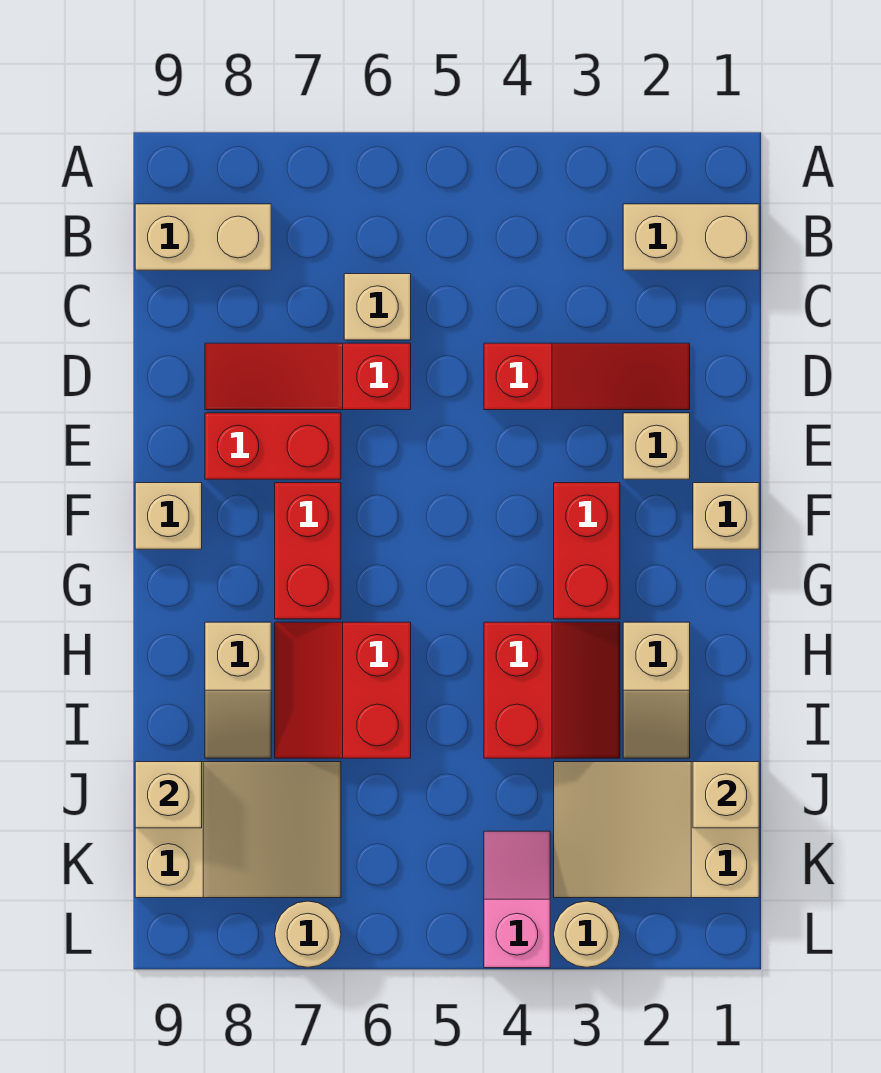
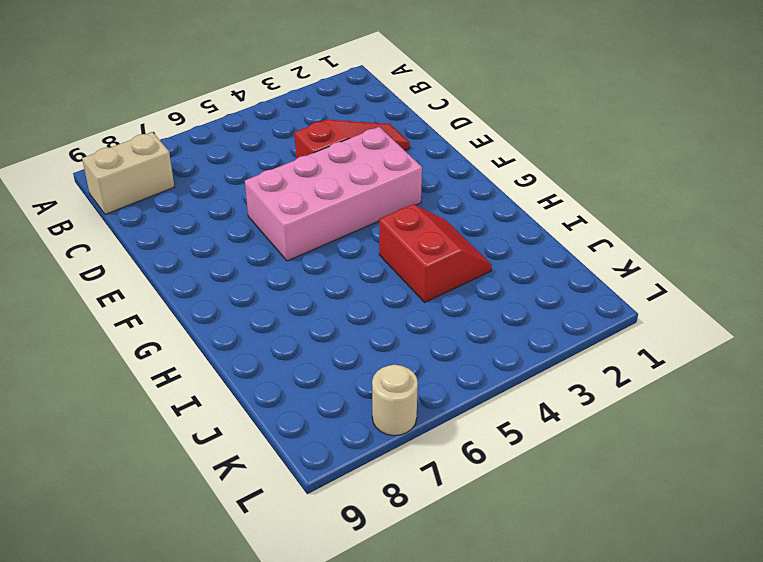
pink 2x4 brick [245,127,422,261] -> red 1x2 brick [554,483,620,619]
none -> tan 1x2 brick [623,204,759,270]
none -> tan 1x1 brick [344,274,411,340]
none -> red 1x3 slope [205,343,411,410]

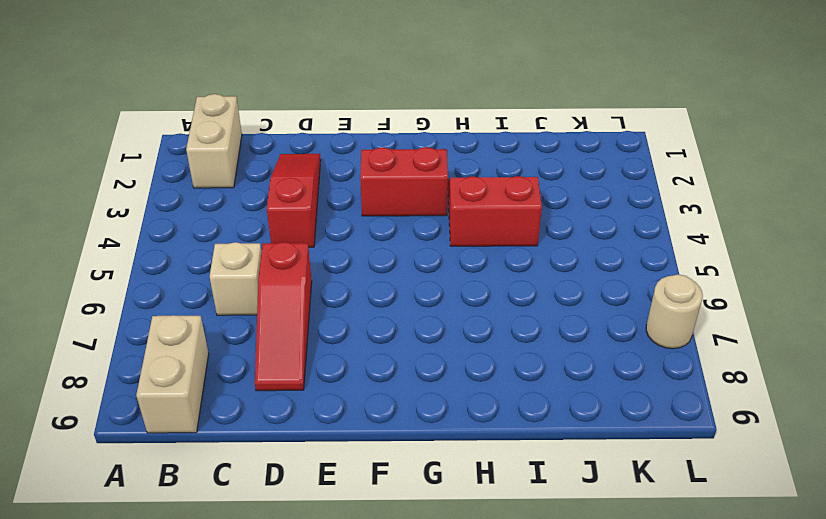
none -> tan 1x1 brick [623,413,690,479]
none -> red 1x2 brick [205,413,341,479]
none -> tan 1x1 brick [693,483,759,549]

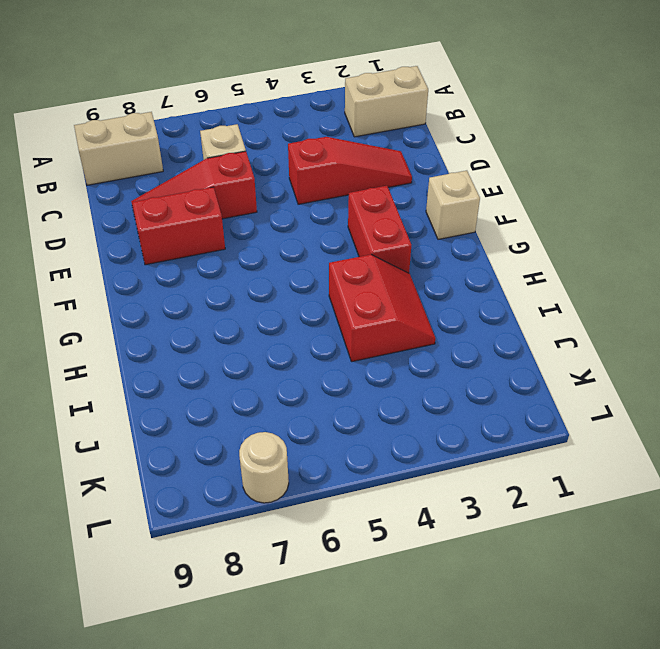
none -> tan 1x1 brick [623,413,690,479]
none -> red 1x2 brick [275,483,341,619]
none -> tan 1x1 brick [135,483,202,549]

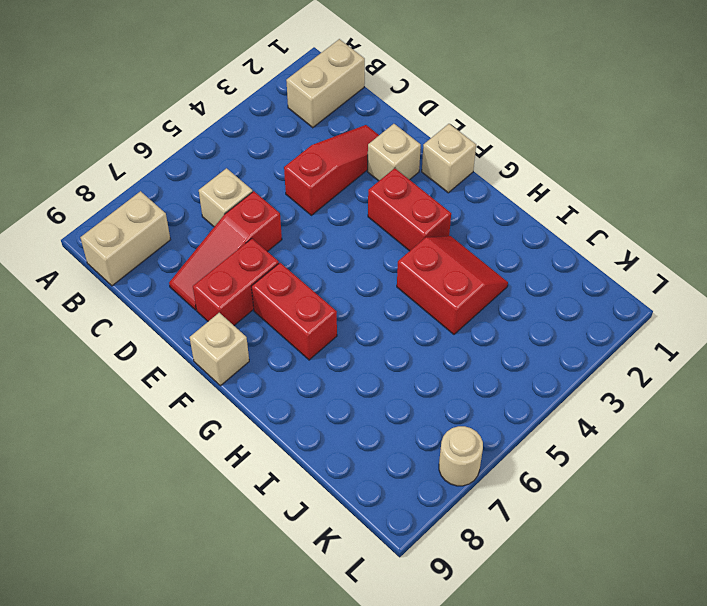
none -> tan 1x2 slope [623,622,690,758]
none -> red 2x2 slope [275,622,411,758]
none -> tan 1x2 slope [205,622,271,758]

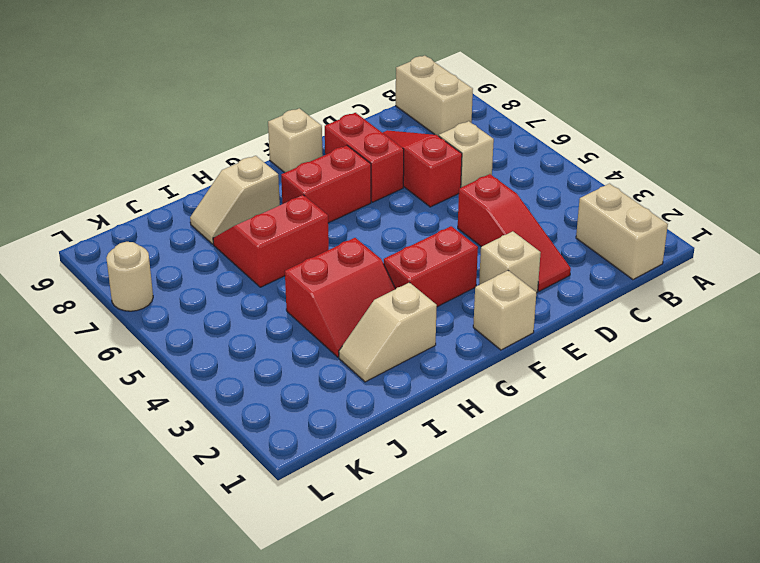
none -> tan 2x3 slope [554,762,759,898]
none -> tan 2x3 slope [135,762,341,898]
none -> pink 1x2 slope [484,831,550,968]

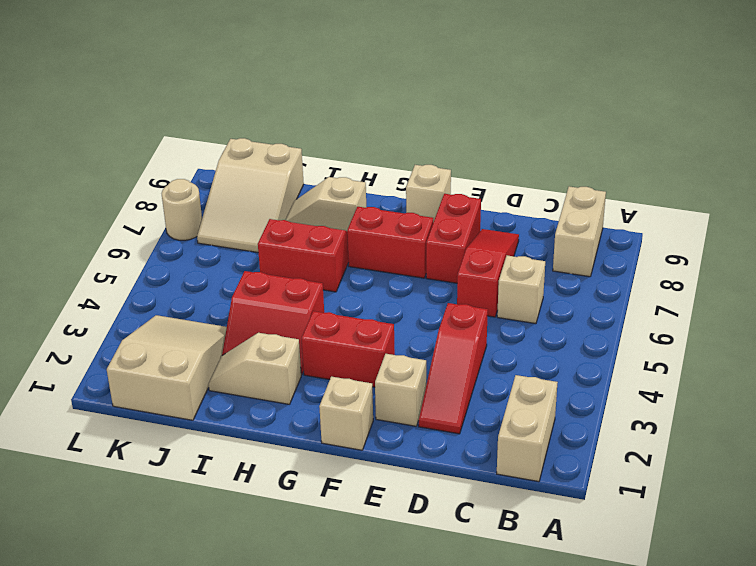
none -> pink 1x2 slope [484,831,550,968]
none -> tan 1x1 round brick [554,901,620,967]
none -> tan 1x1 brick [693,762,759,828]

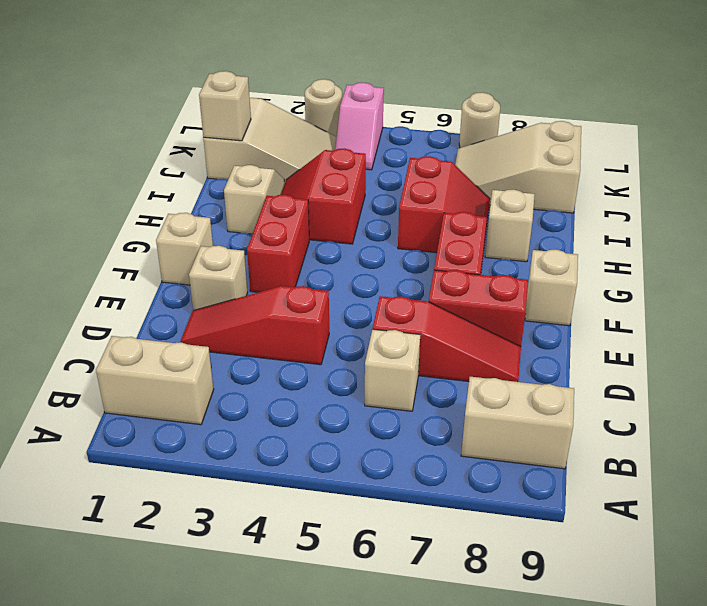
none -> tan 1x1 brick [135,762,202,828]

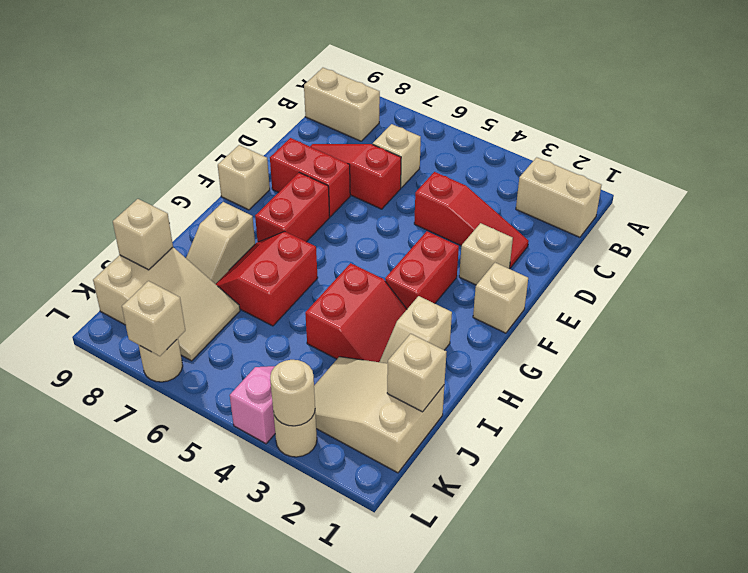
tan 1x1 round brick [270,360,315,426] -> none
tan 1x1 brick [122,281,185,356] -> none

